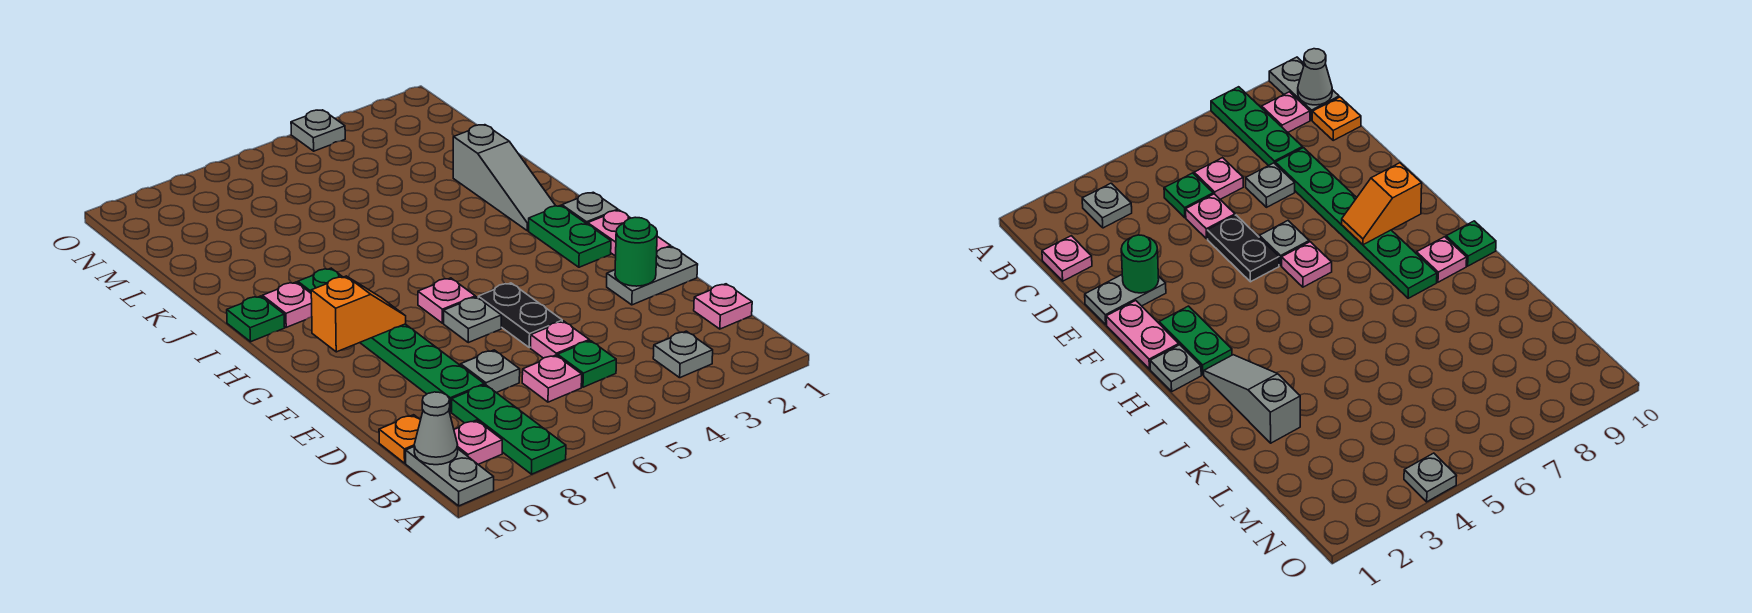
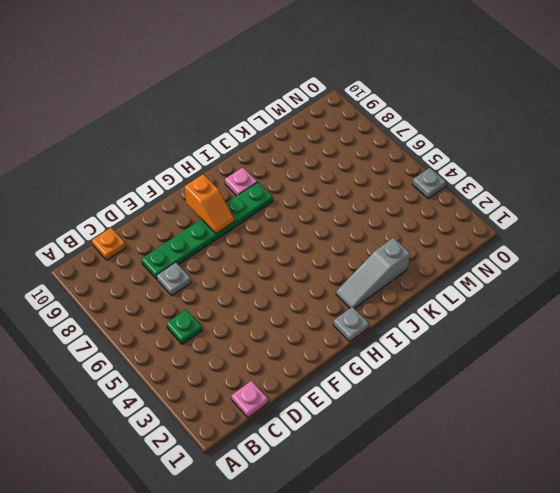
none -> green 1x3 plate [452,385,566,474]
none -> grey 1x2 plate [406,447,494,506]
none -> grey 1x1 plate [653,331,713,378]

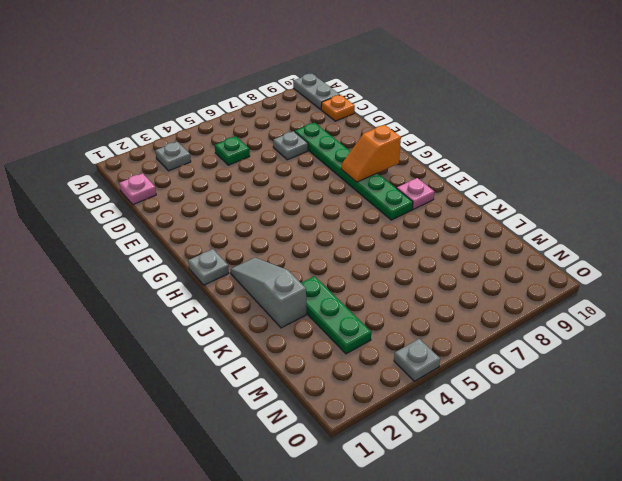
green 1x3 plate [301,276,371,354] -> green 1x3 plate moved to [452,385,566,474]
none -> pink 1x1 plate [454,420,502,465]
none -> pink 1x1 plate [522,355,582,402]
none -> pink 1x1 plate [531,321,589,358]

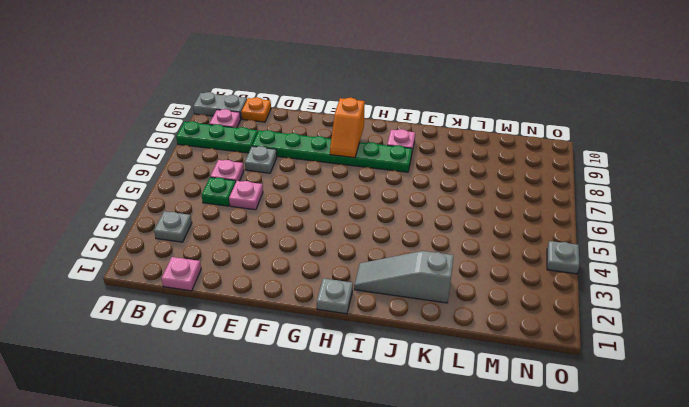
none -> grey 1x2 plate [607,247,698,305]
none -> black 1x2 plate [478,283,562,348]
none -> pink 1x2 plate [588,210,671,256]

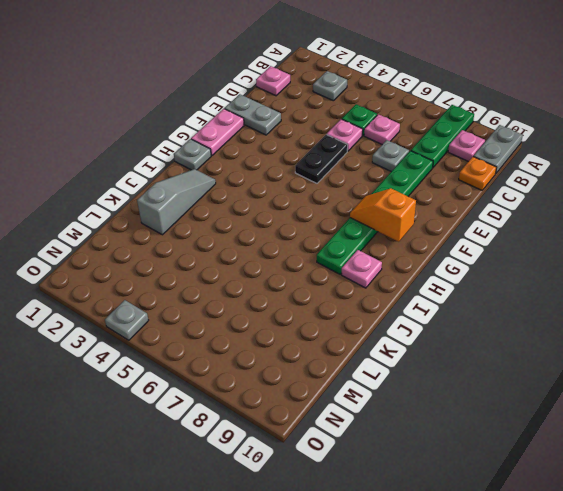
none -> grey 1x1 plate [444,297,501,343]
none -> green 1x2 plate [529,205,611,267]
none -> pink 1x1 plate [418,278,475,323]

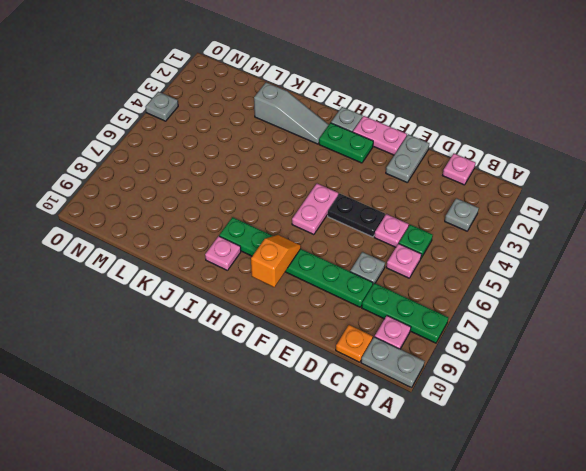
pink 1x2 plate [292,184,338,235] -> pink 1x1 plate [418,278,475,323]
none -> grey 1x1 plate [444,297,501,343]
none -> green 1x1 plate [227,296,285,342]
none -> grey 1x1 cone [414,392,458,465]

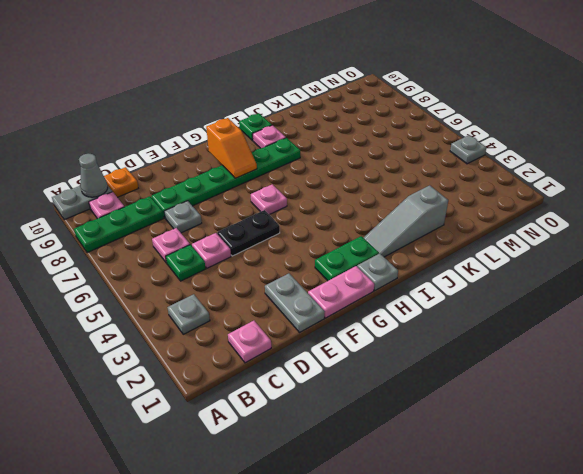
none -> grey 1x1 plate [444,297,501,343]
none -> green 1x1 round brick [615,217,657,286]

